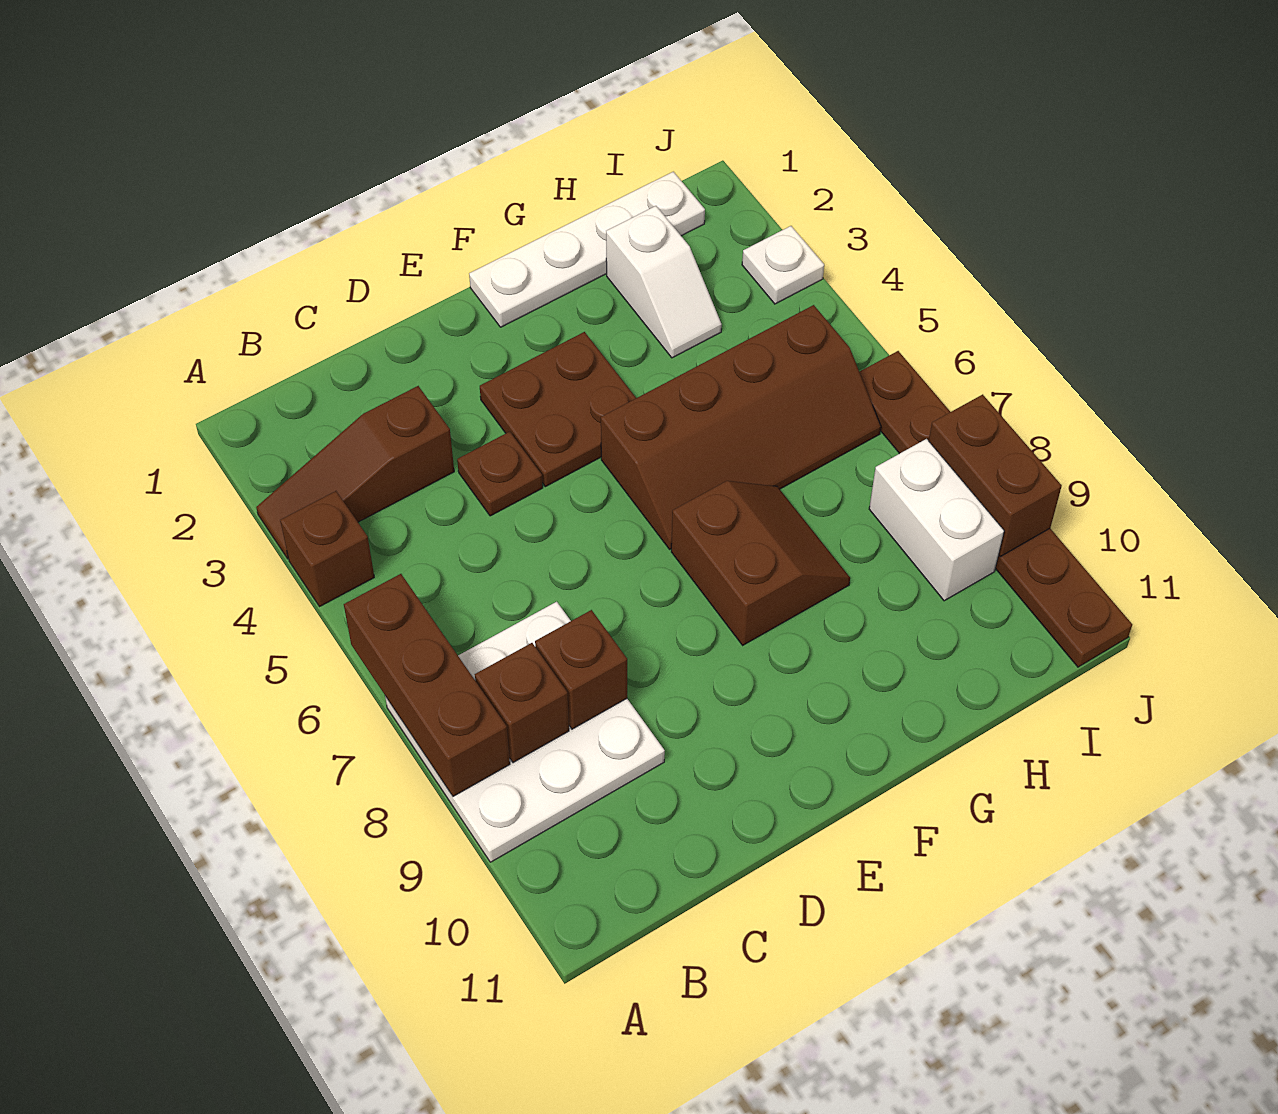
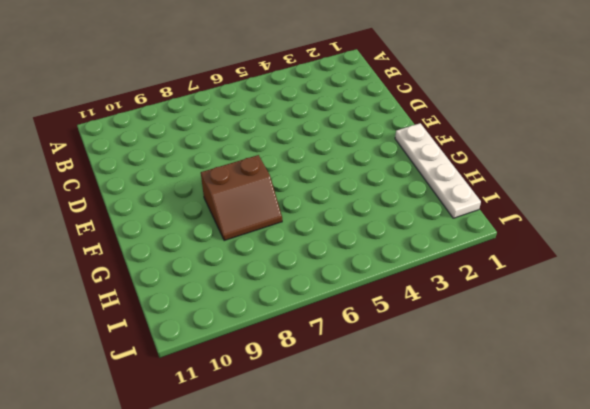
none -> brown 1x3 slope [256,386,454,559]
none -> brown 1x1 brick [280,491,374,607]
none -> white 3x3 plate [385,602,665,862]

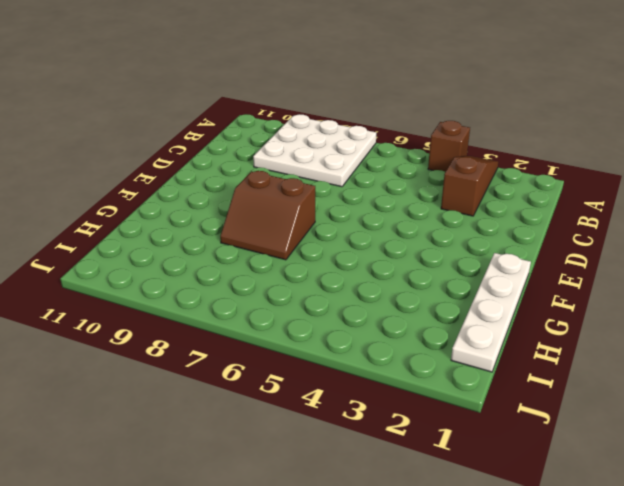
none -> brown 1x1 plate [457,432,543,516]
none -> brown 2x2 plate [480,332,636,487]
none -> brown 2x4 slope [601,305,881,549]

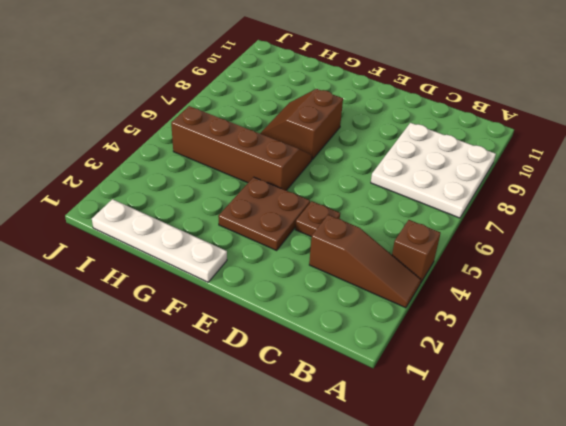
none -> white 1x2 slope [606,206,722,358]
none -> white 1x2 brick [869,439,1004,601]
none -> white 1x1 plate [742,226,824,304]

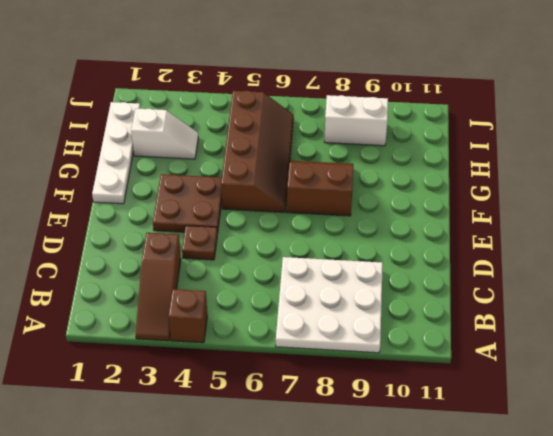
none -> white 1x1 plate [742,226,824,304]
none -> brown 1x6 plate [860,351,1132,667]
none -> brown 1x3 brick [344,574,510,796]

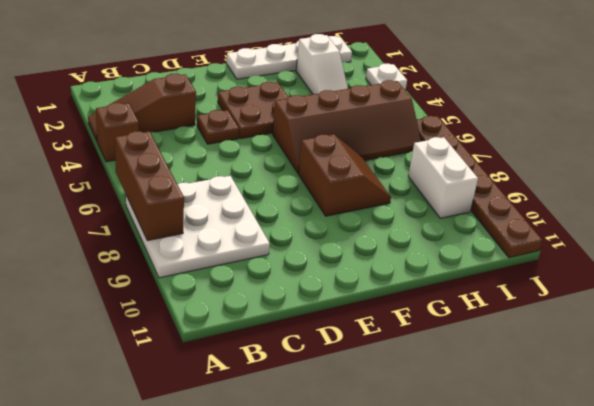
none -> brown 1x1 brick [475,643,569,763]
none -> brown 1x1 brick [535,610,627,729]
none -> brown 1x2 brick [929,394,1062,557]

